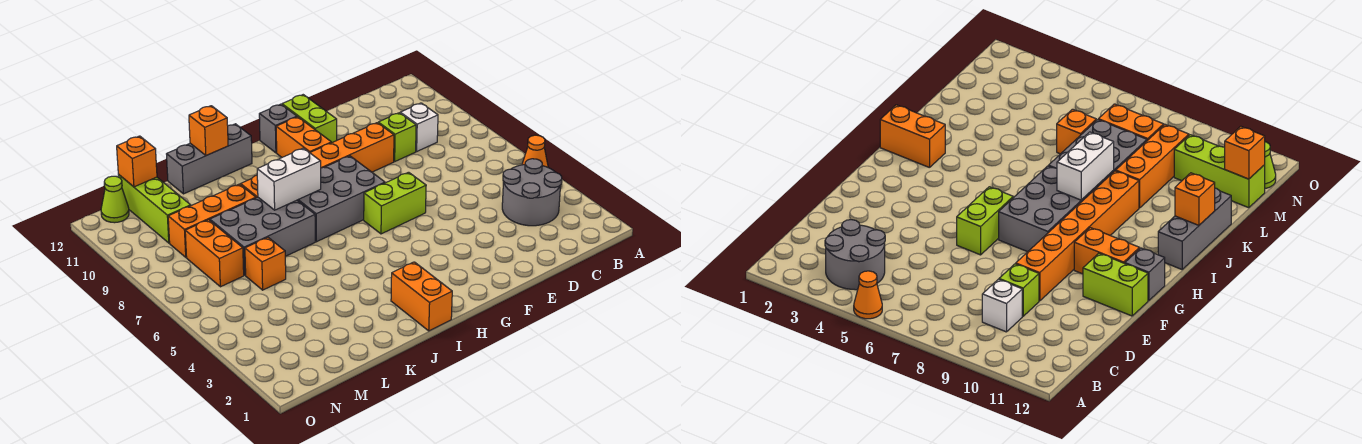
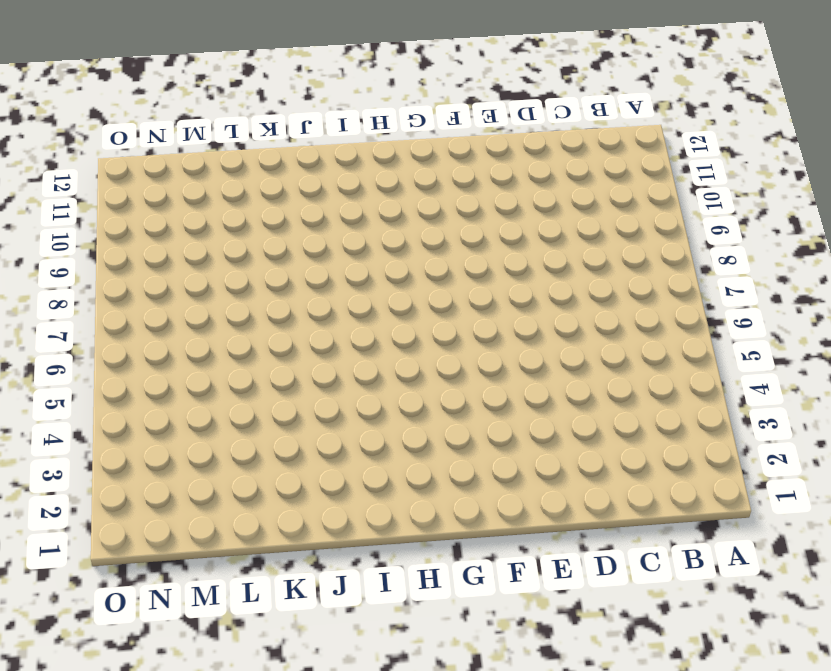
none -> orange 1x1 cone [522,135,548,167]
none -> grey 2x2 round brick [502,159,562,226]
none -> white 1x1 brick [400,103,438,151]

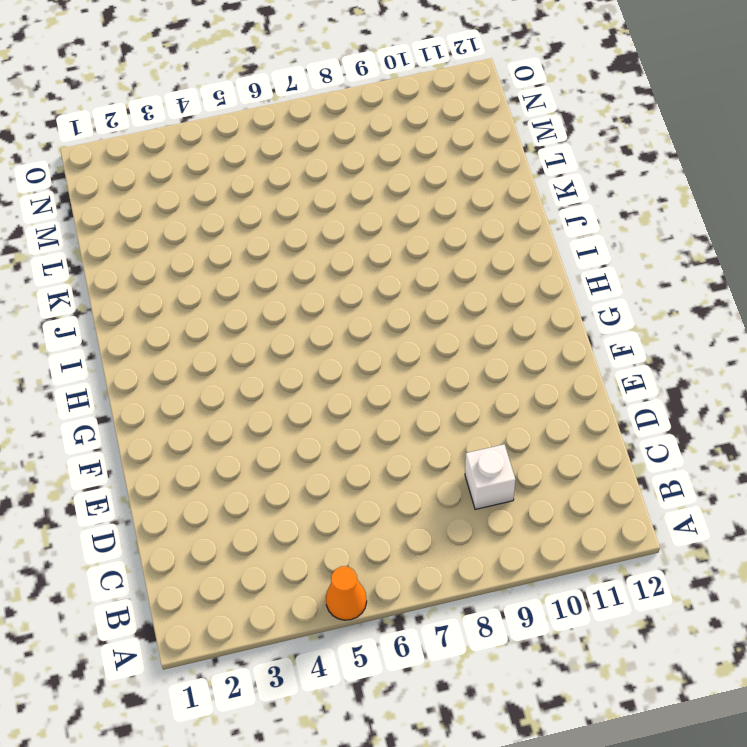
none -> grey 2x2 round brick [502,159,562,226]
none -> lime 1x1 brick [378,113,416,161]
none -> orange 1x6 brick [241,123,394,198]

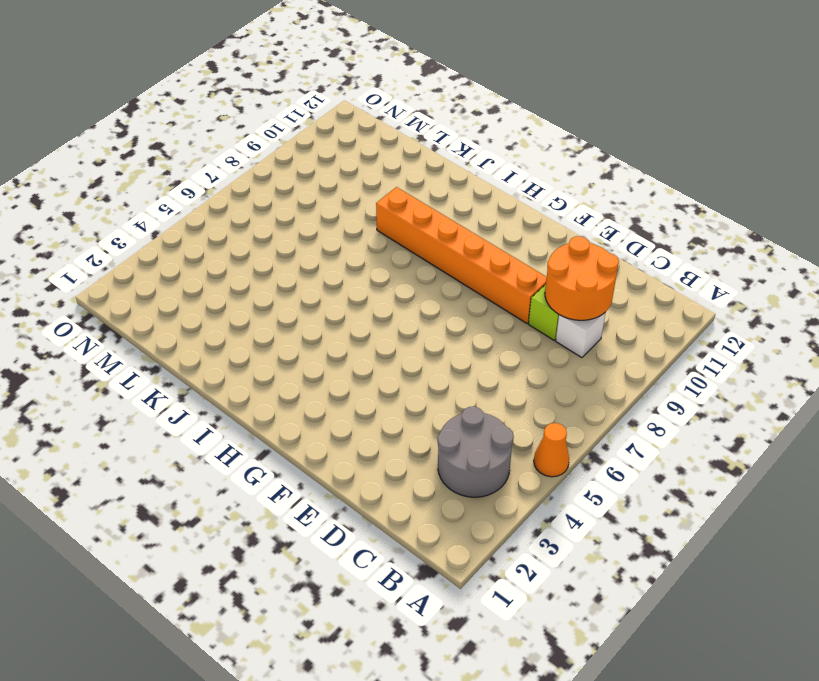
orange 2x2 round brick [545,236,619,320] -> none
none -> lime 1x2 brick [364,172,426,234]
none -> lime 1x2 brick [282,95,337,143]
none -> grey 2x3 brick [297,156,385,242]

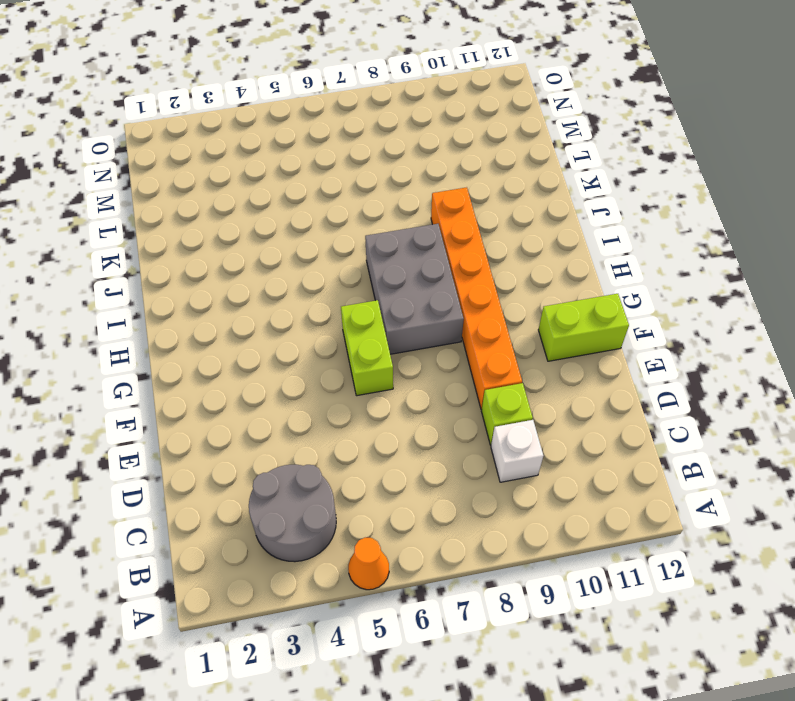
none -> orange 1x2 brick [276,117,331,157]
none -> grey 1x1 brick [259,104,297,153]
none -> orange 1x2 brick [391,262,452,331]

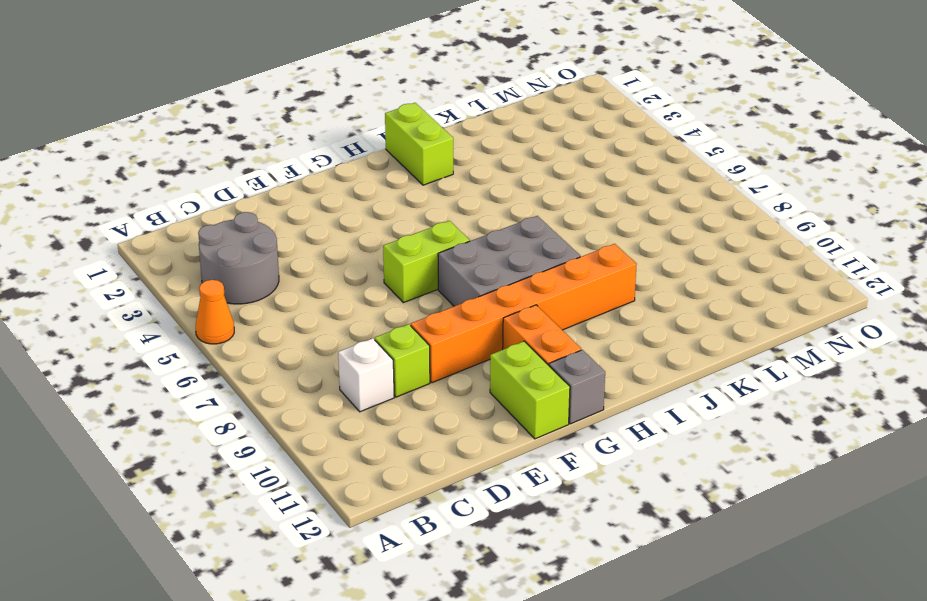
lime 1x2 brick [385,103,453,185] -> orange 1x2 brick [391,262,452,331]
none -> grey 1x3 brick [167,124,252,194]
none -> grey 2x3 brick [210,198,315,275]
none -> orange 1x3 brick [168,184,256,257]

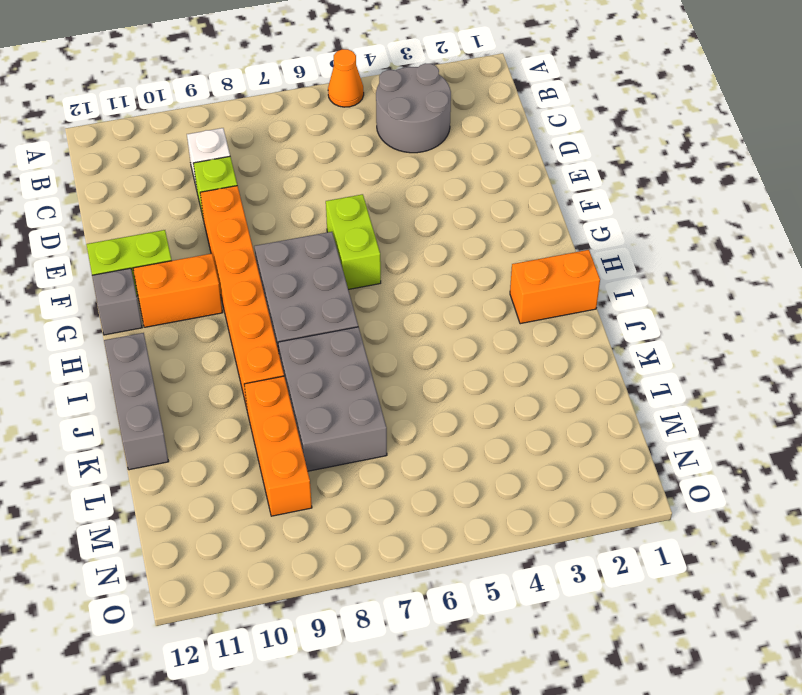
none -> orange 1x1 brick [245,237,286,290]
none -> orange 1x2 brick [185,220,244,287]
none -> lime 1x3 brick [118,175,191,243]

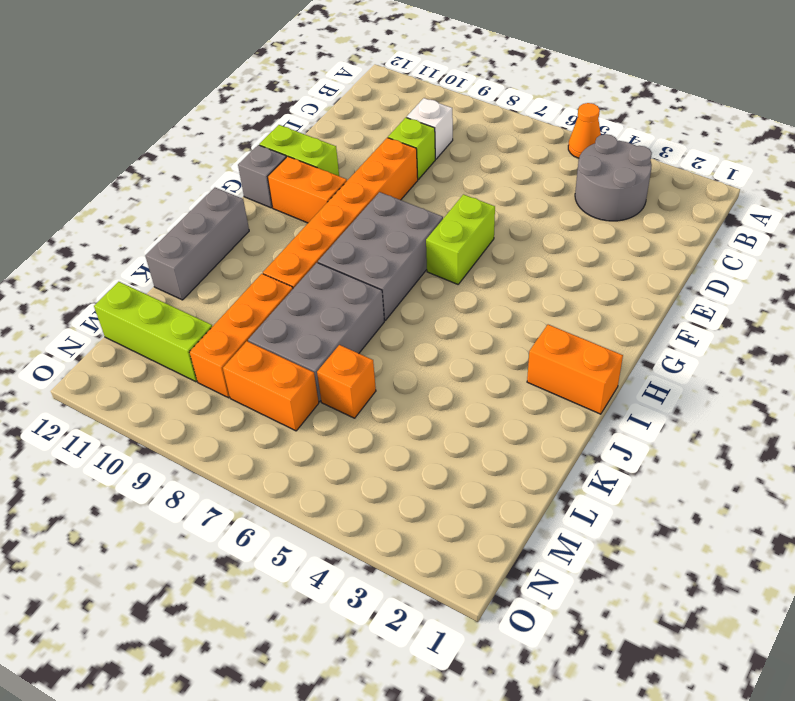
none -> lime 1x1 cone [101,176,129,223]
none -> white 1x2 brick [257,148,321,210]
none -> orange 1x1 brick [189,106,228,156]

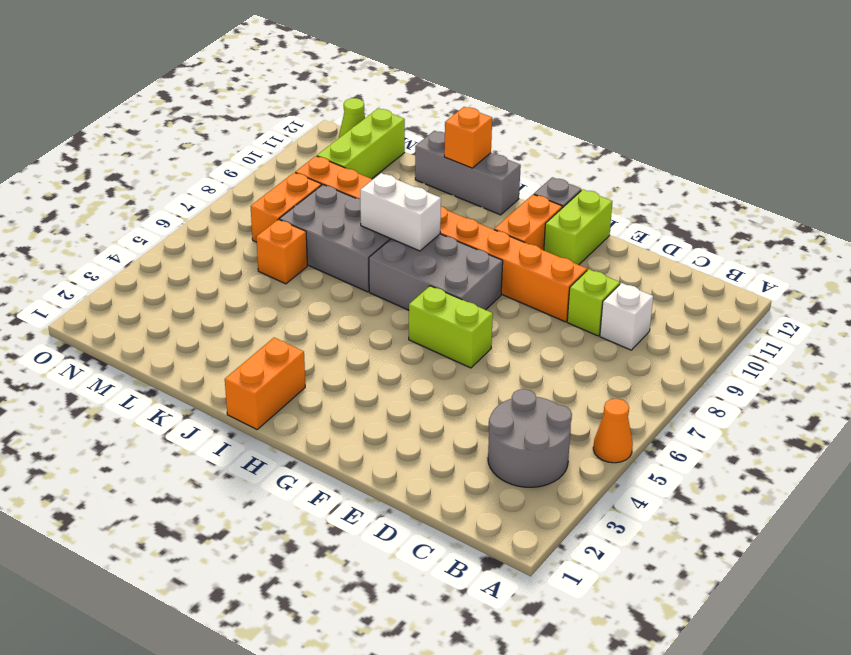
none -> orange 1x1 brick [117,136,157,187]

